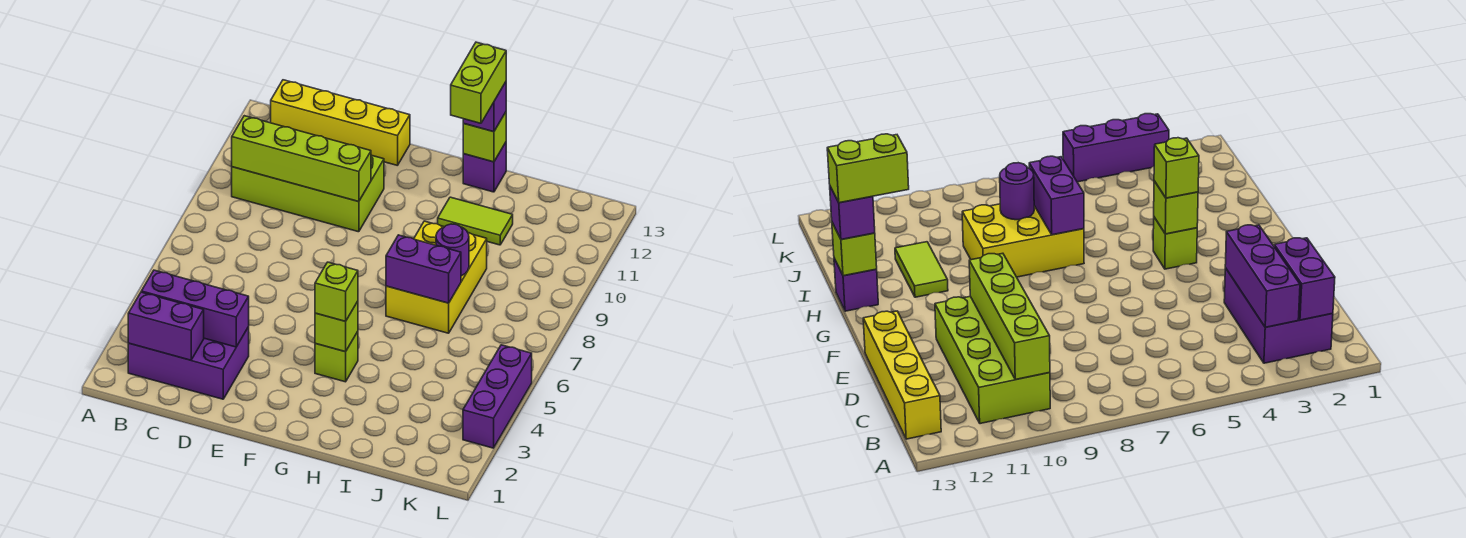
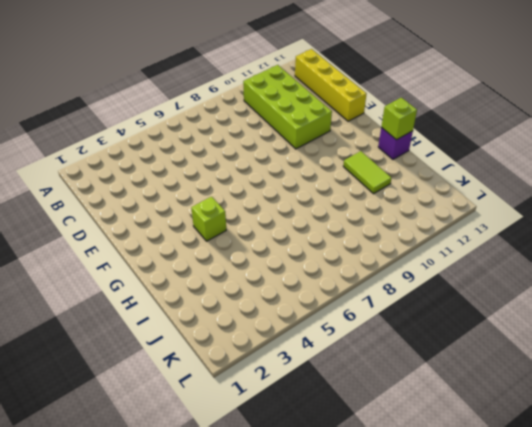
none -> purple 2x3 brick [128,327,249,399]
none -> yellow 2x3 brick [386,221,487,333]
none -> purple 1x3 brick [463,345,532,448]

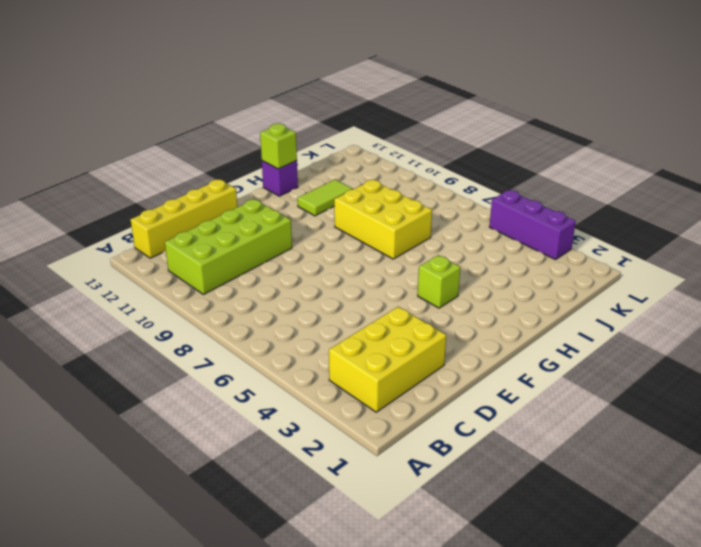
yellow 2x3 brick [329,307,446,412] -> purple 2x3 brick [128,327,249,399]
none -> purple 1x2 brick [128,292,204,360]
none -> purple 1x3 brick [141,270,249,347]
none -> lime 1x4 brick [232,116,371,202]

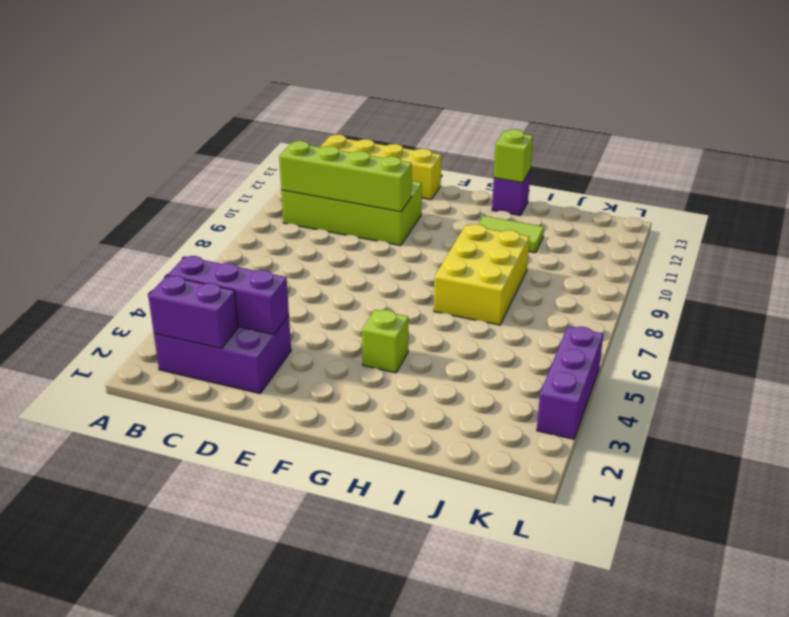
none -> lime 1x1 brick [315,301,358,352]
none -> purple 1x2 brick [386,235,461,303]
none -> purple 1x1 round brick [436,224,469,276]

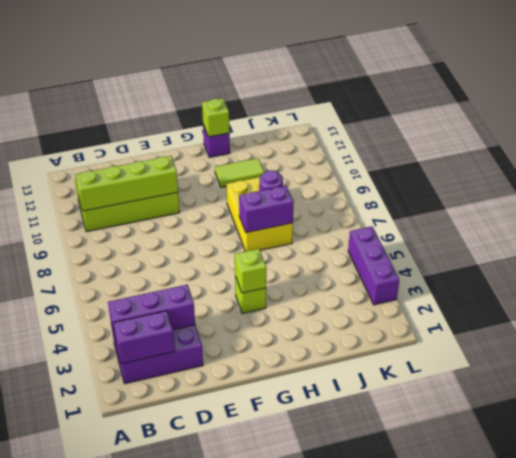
none -> yellow 1x4 brick [271,80,410,166]
none -> lime 1x1 brick [315,262,358,321]
none -> purple 1x1 brick [463,82,506,132]

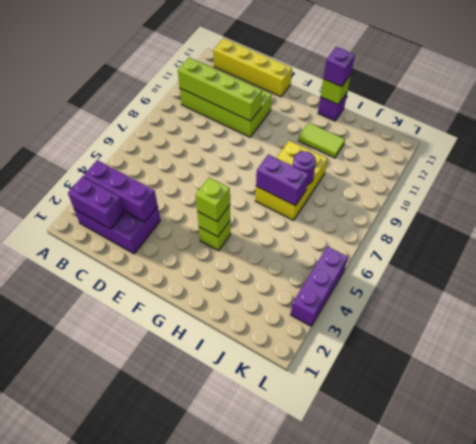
none -> lime 1x2 brick [451,42,506,123]

